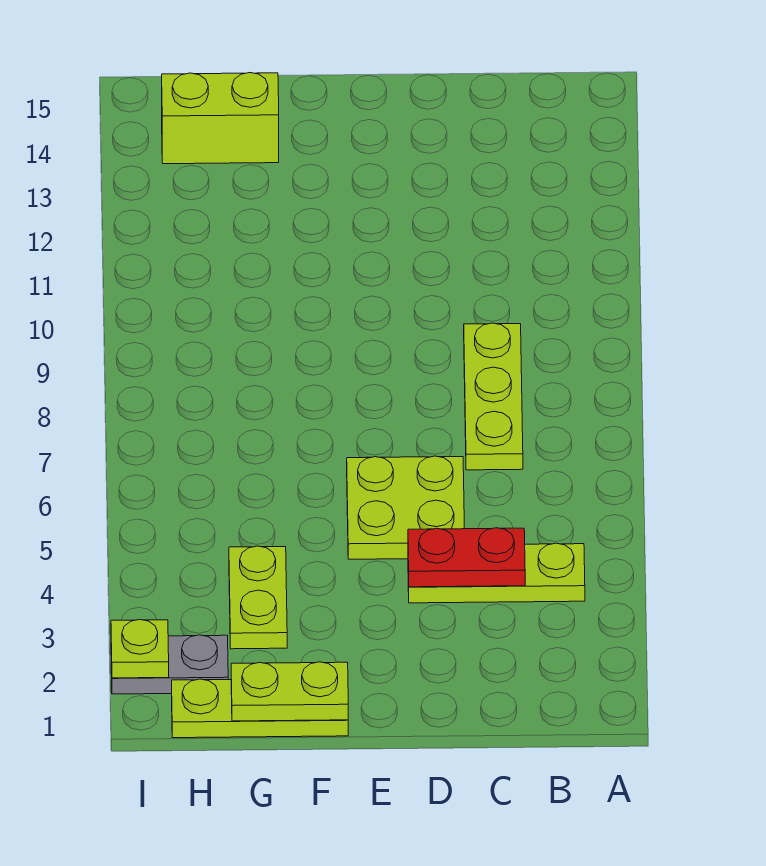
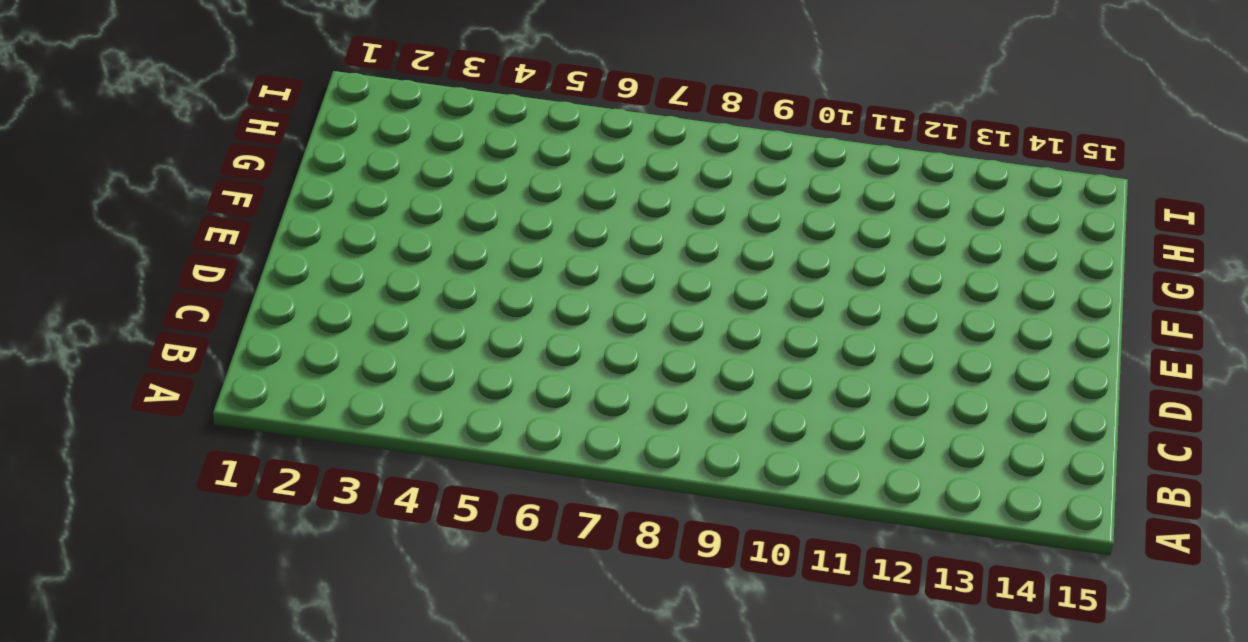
none -> lime 1x3 plate [408,543,585,603]
none -> lime 1x3 plate [464,323,523,470]

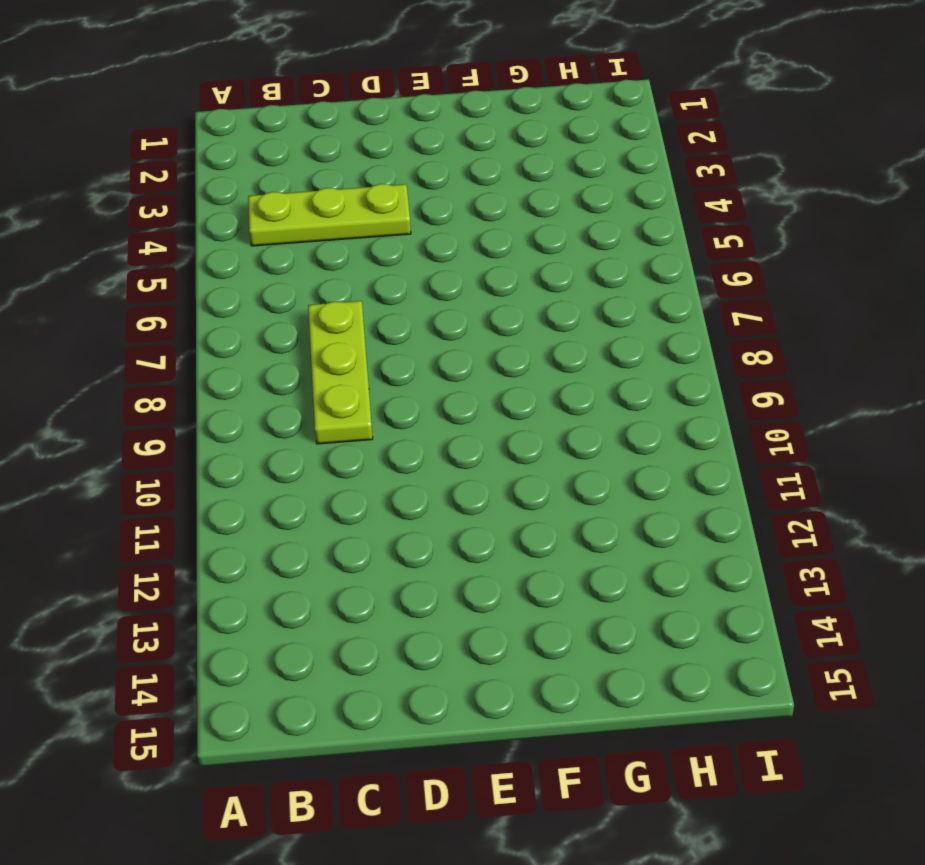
none -> lime 2x2 plate [347,456,464,559]
none -> lime 1x3 plate [172,679,348,738]

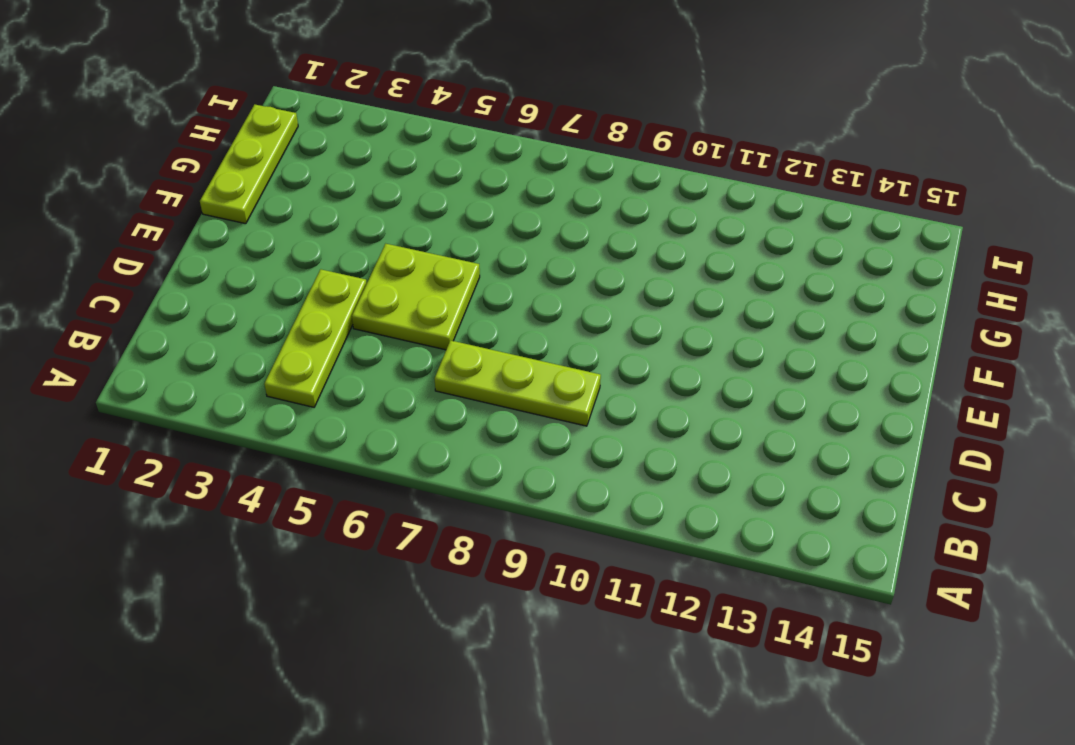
none -> lime 1x2 plate [229,546,287,649]
none -> lime 1x2 brick [162,73,279,164]

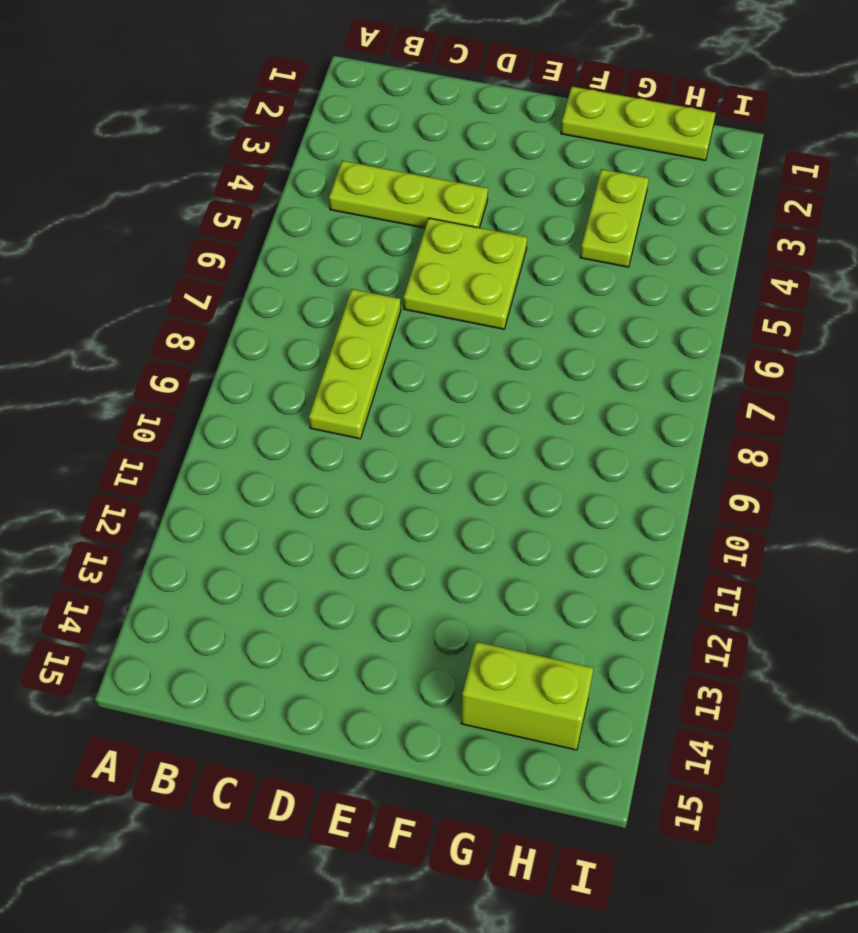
none -> grey 1x2 plate [111,635,228,694]
none -> red 1x2 plate [408,528,525,587]

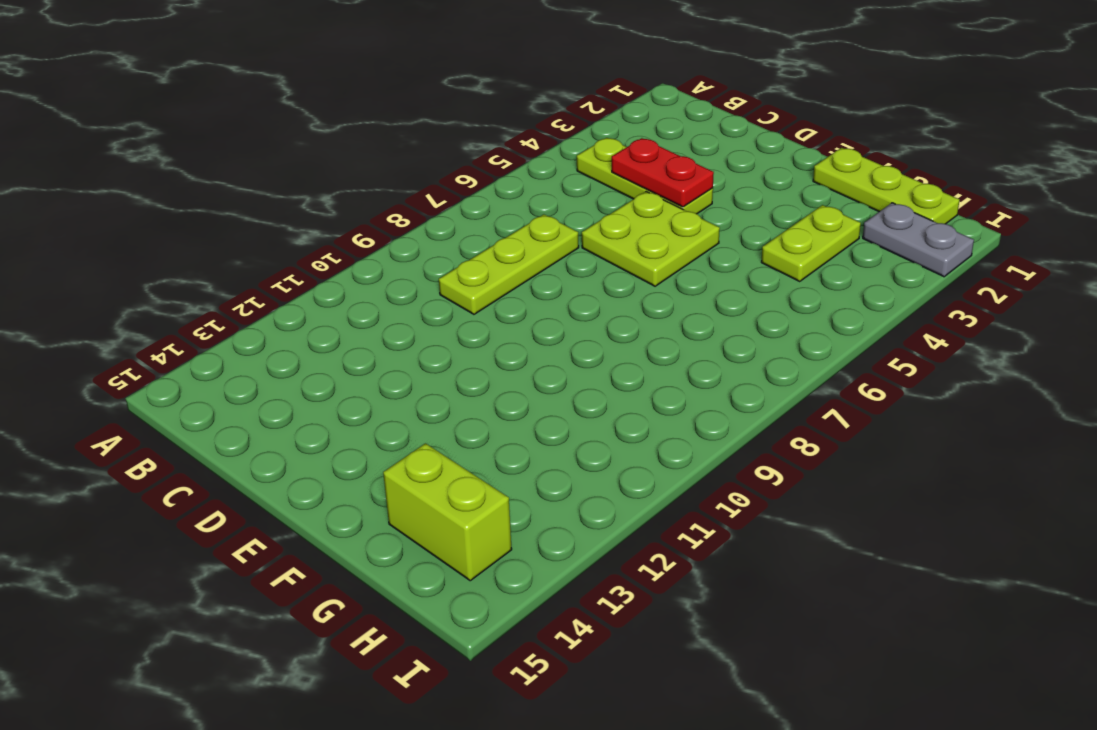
none -> lime 1x2 plate [231,662,348,721]
none -> lime 1x1 plate [111,619,169,678]

